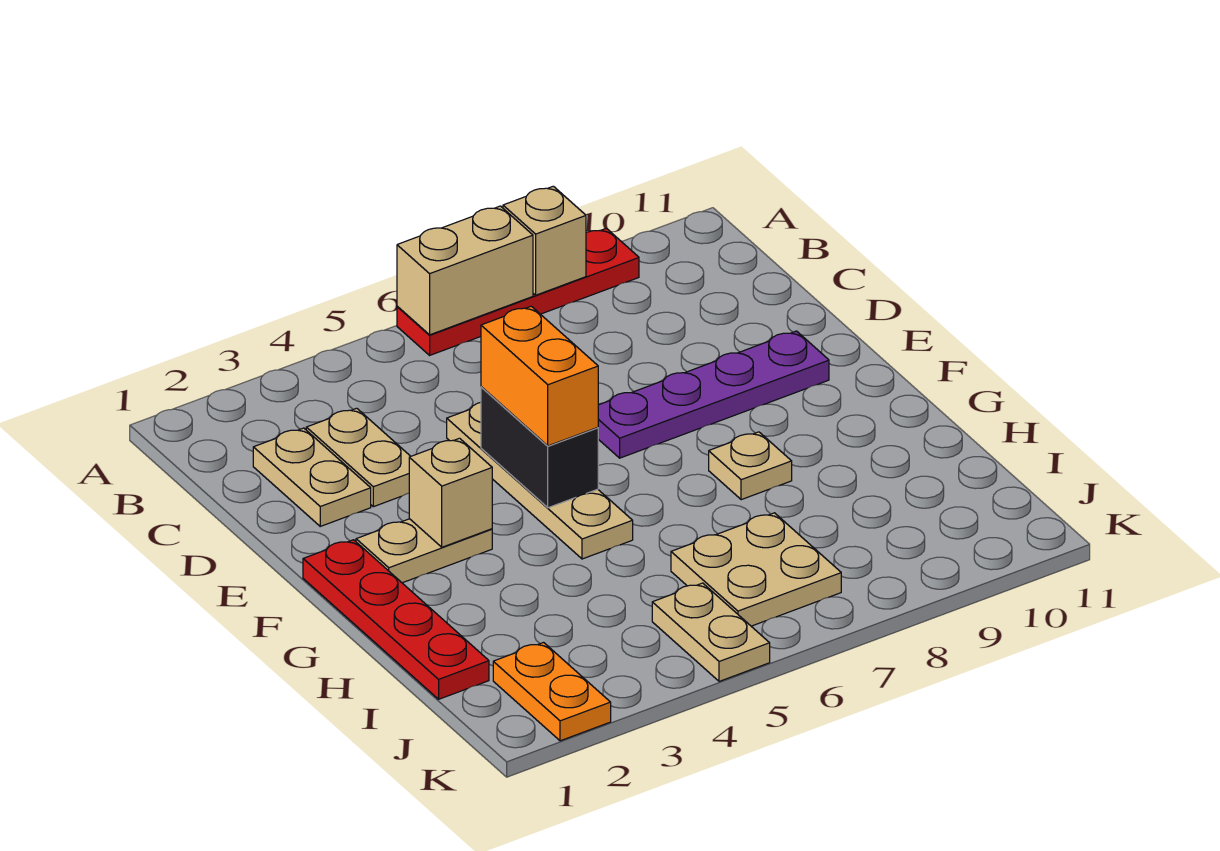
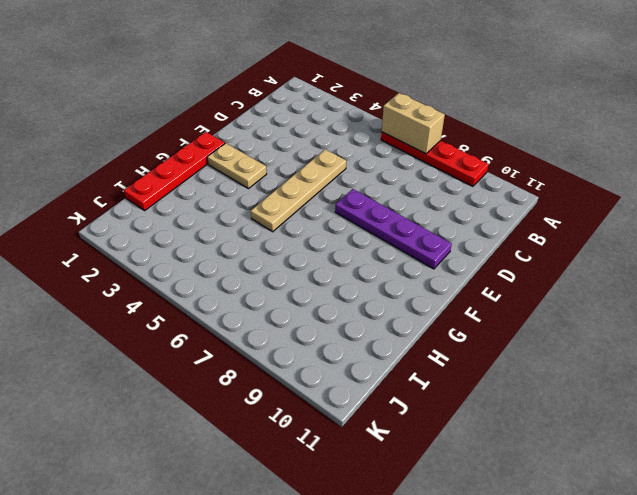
none -> tan 1x2 plate [253,428,371,526]
none -> tan 1x2 plate [306,408,410,507]
none -> tan 1x1 plate [709,432,792,500]

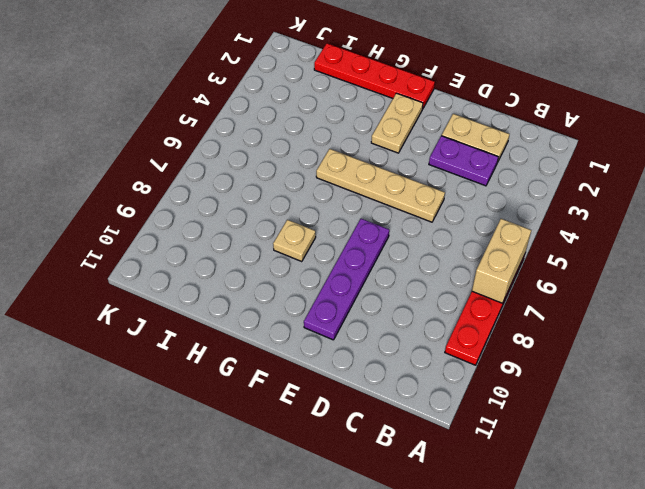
purple 1x2 plate [429,136,498,186] -> tan 1x2 plate [306,408,410,507]
none -> tan 2x2 plate [671,513,841,626]
none -> orange 1x2 plate [493,643,611,741]
none -> tan 1x2 plate [652,583,770,681]

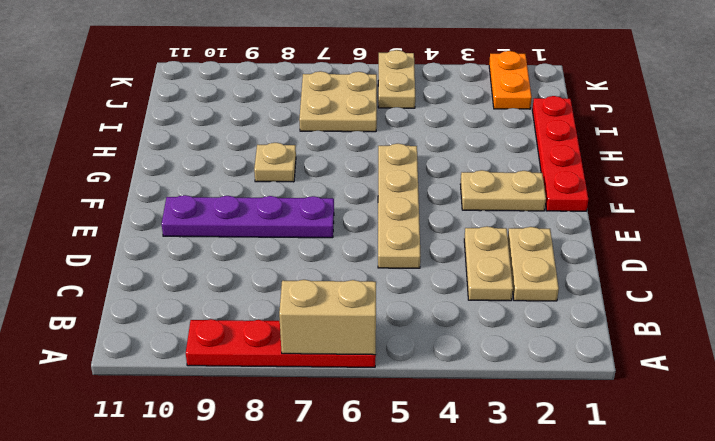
none -> tan 1x1 brick [503,186,586,295]
none -> black 1x2 brick [481,387,598,508]
none -> tan 1x1 brick [409,438,492,547]

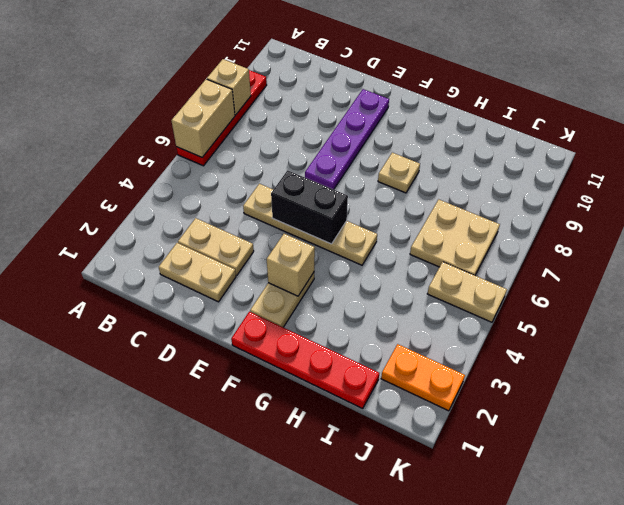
none -> orange 1x2 brick [481,306,598,446]

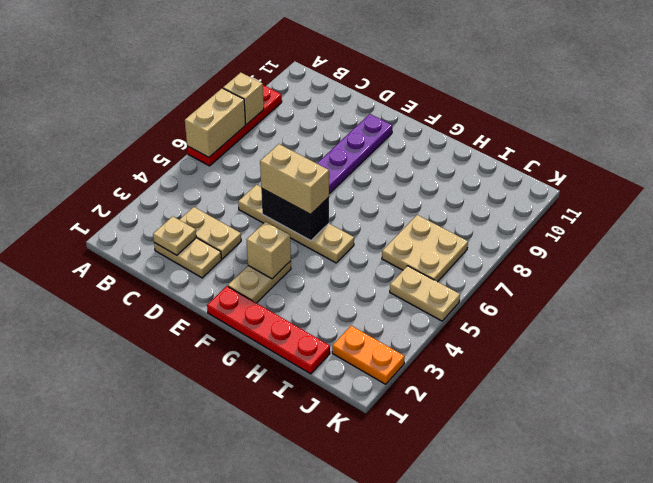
tan 1x1 plate [153,216,196,255] -> tan 1x1 plate moved to [709,432,792,500]
tan 1x2 brick [260,144,329,214] -> orange 1x2 brick [481,306,598,446]

